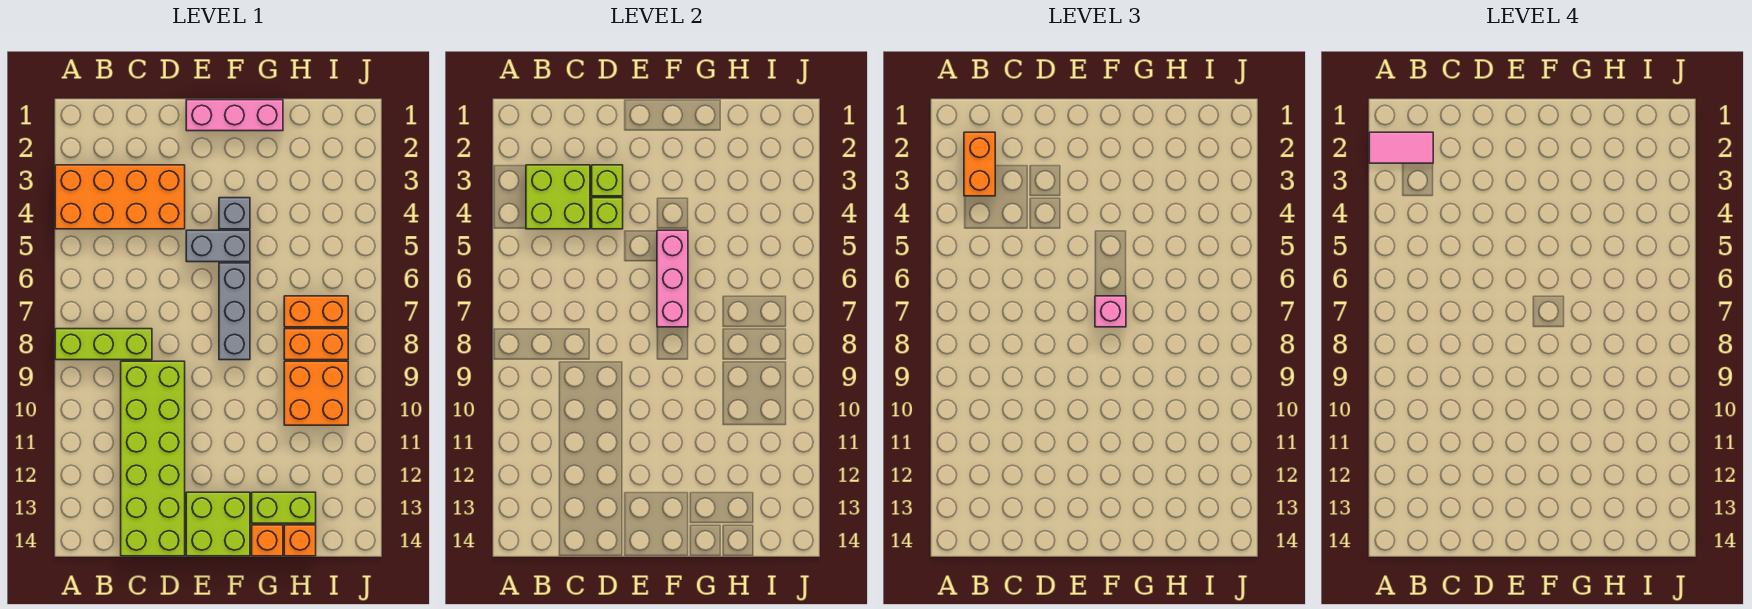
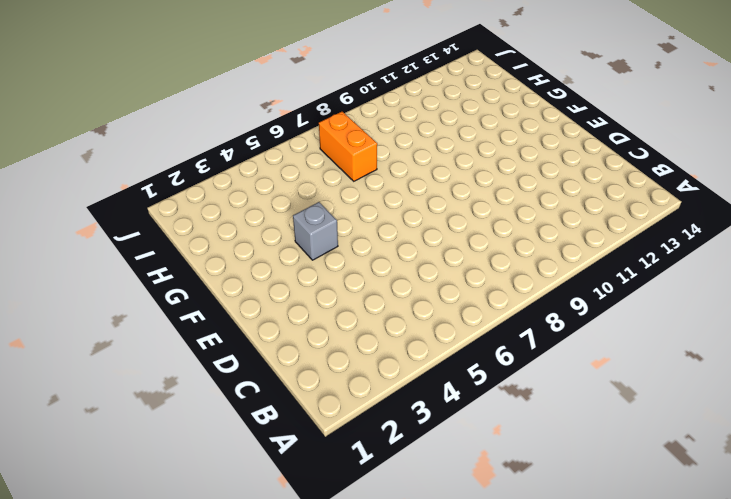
none -> orange 2x4 brick [55,165,185,229]
none -> lime 1x3 brick [55,329,152,360]
none -> lime 2x6 brick [121,361,185,556]

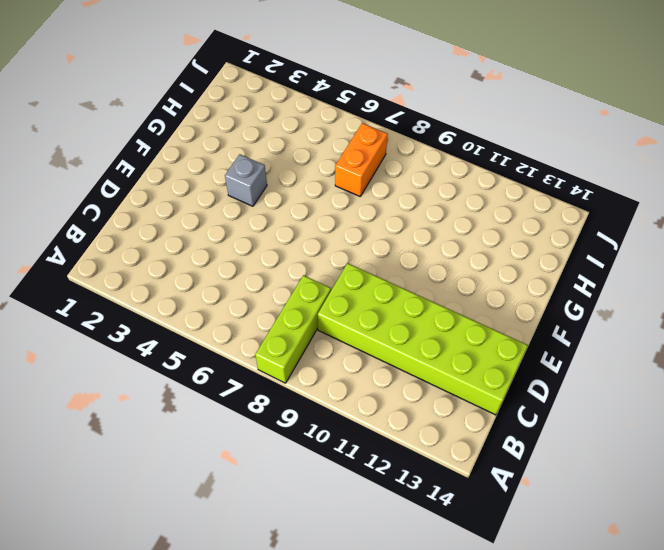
none -> orange 2x4 brick [55,165,185,229]
none -> pink 1x3 brick [186,100,283,131]
none -> grey 1x2 brick [186,230,250,262]

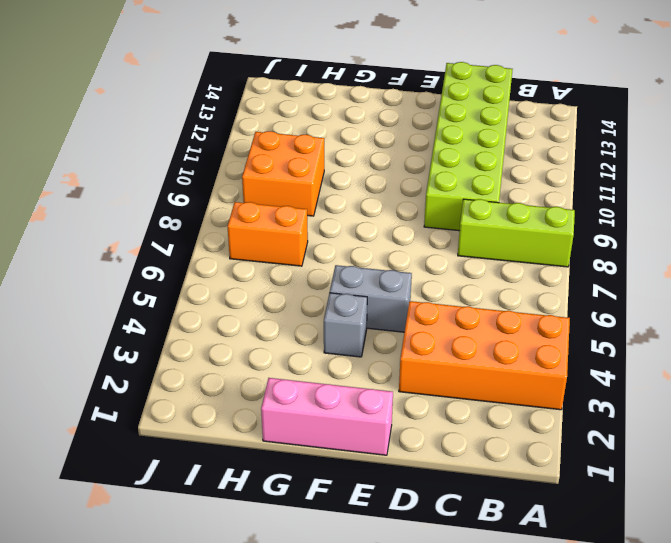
none -> lime 2x2 brick [186,492,250,556]
none -> grey 1x3 brick [219,263,250,360]
none -> lime 1x2 brick [252,492,316,523]

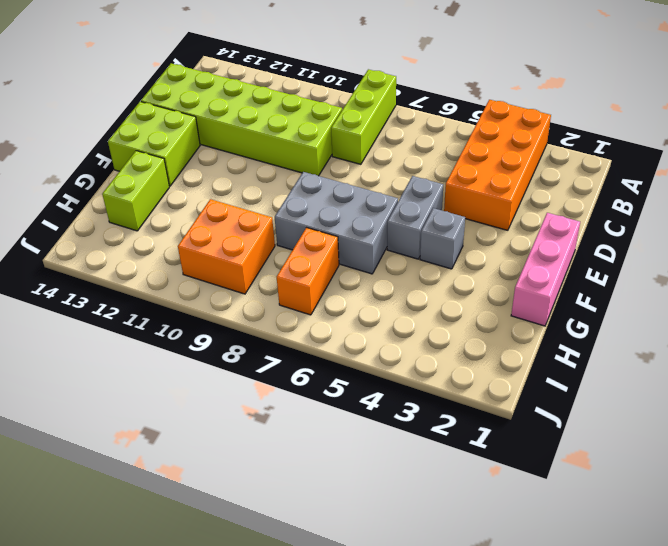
grey 2x3 brick [275,172,398,274] -> grey 1x3 brick [219,263,250,360]
none -> orange 1x1 brick [252,525,283,556]
none -> orange 1x2 brick [284,329,348,360]
none -> orange 1x1 brick [284,525,316,556]

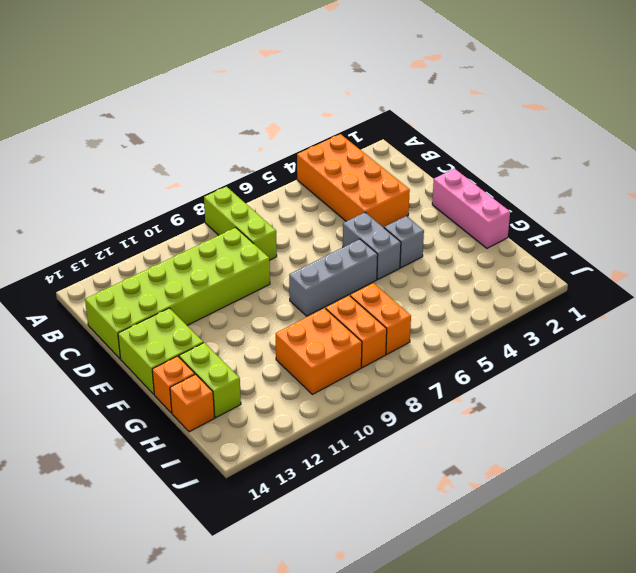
none -> lime 2x2 brick [526,165,590,229]
none -> lime 1x1 brick [592,165,623,196]
none -> lime 1x1 brick [592,198,623,229]

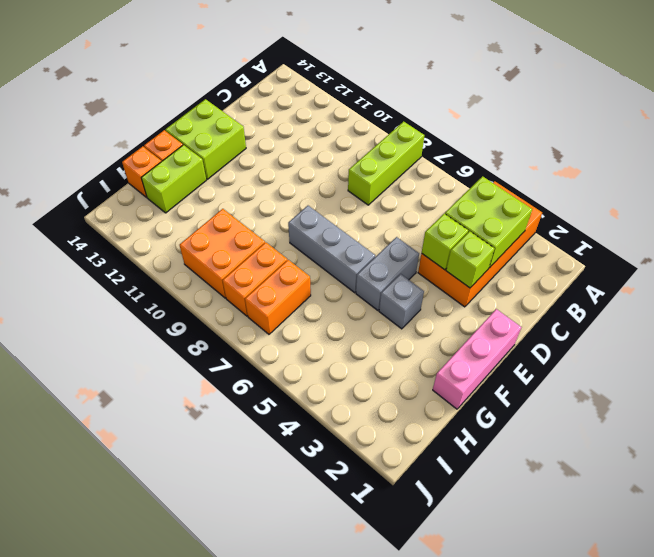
none -> lime 2x6 brick [121,361,185,556]
none -> pink 1x3 brick [657,230,688,327]
none -> orange 1x2 brick [964,132,995,196]

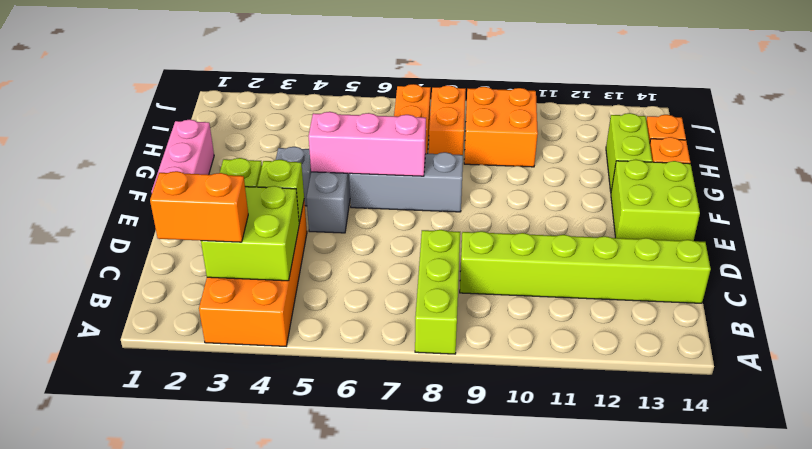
lime 1x6 brick [460,231,711,303] -> lime 2x6 brick [121,361,185,556]
none -> pink 1x1 brick [1095,296,1126,327]
none -> pink 1x2 tile [1369,132,1433,163]

